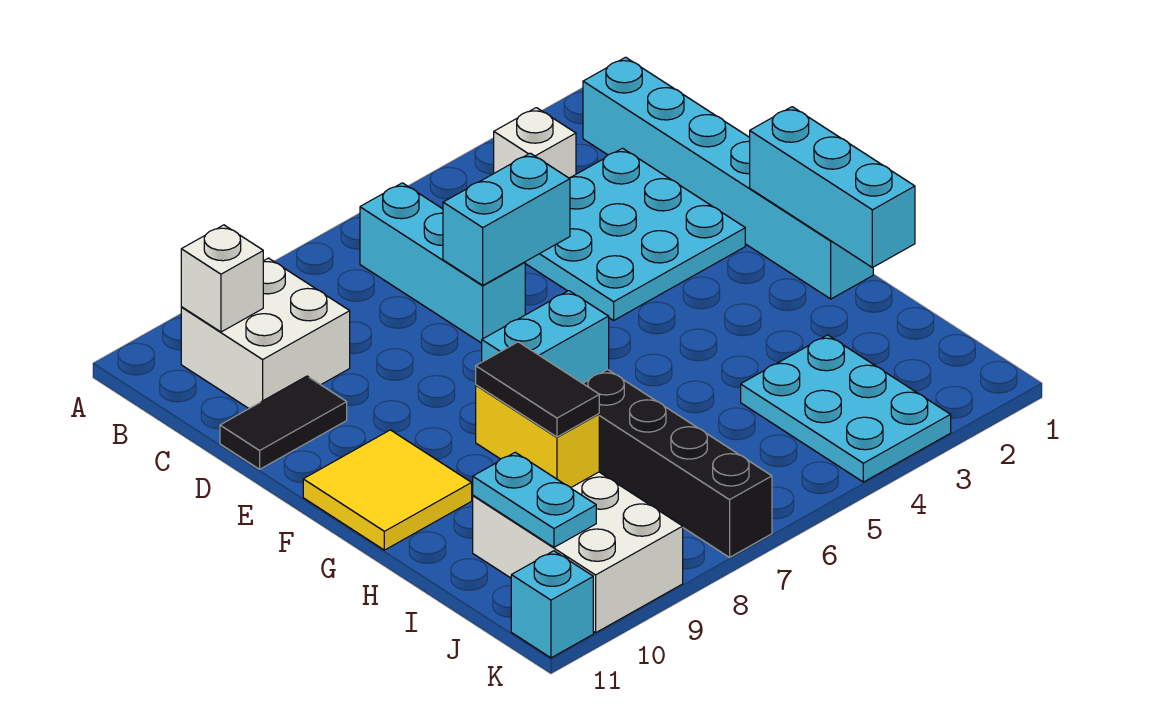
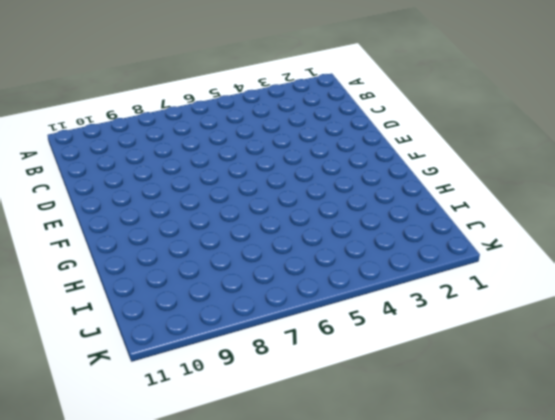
none -> cyan 1x6 brick [583,57,873,299]
none -> white 1x1 brick [494,108,576,178]
none -> cyan 1x3 brick [360,183,525,343]

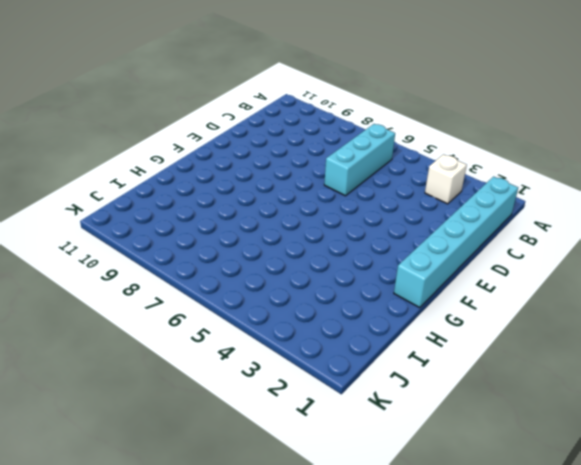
none -> white 2x2 brick [181,258,350,408]
none -> cyan 3x3 plate [525,148,745,320]
none -> black 1x2 tile [220,376,347,469]

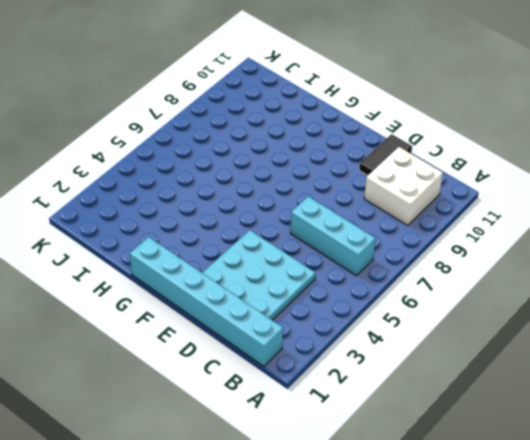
none -> white 1x1 brick [494,108,576,178]
none -> cyan 1x2 brick [482,291,609,383]
none -> yellow 2x2 tile [303,430,472,550]

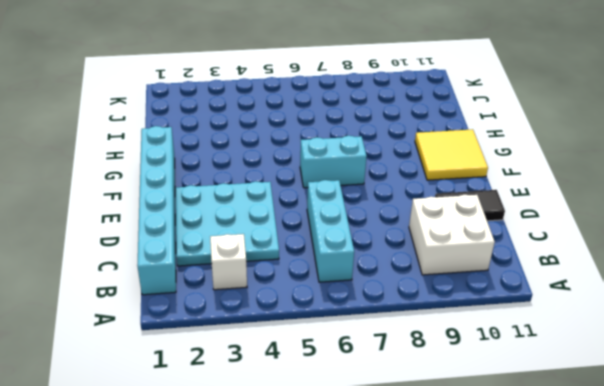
none -> black 1x4 brick [583,370,772,557]
none -> cyan 2x3 plate [741,335,951,482]
none -> white 2x3 brick [473,472,683,633]

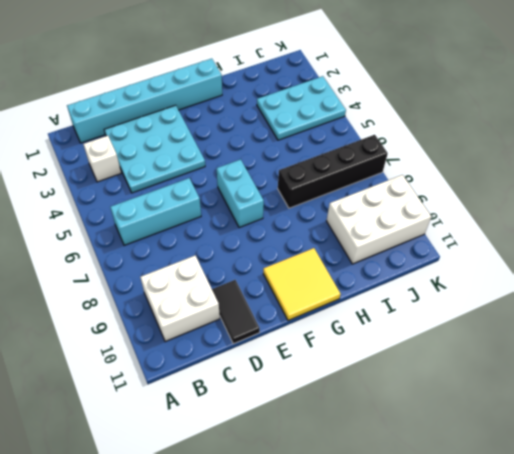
none -> cyan 1x1 brick [511,551,593,658]
none -> white 1x1 brick [181,225,263,332]
none -> cyan 1x2 brick [443,153,570,285]

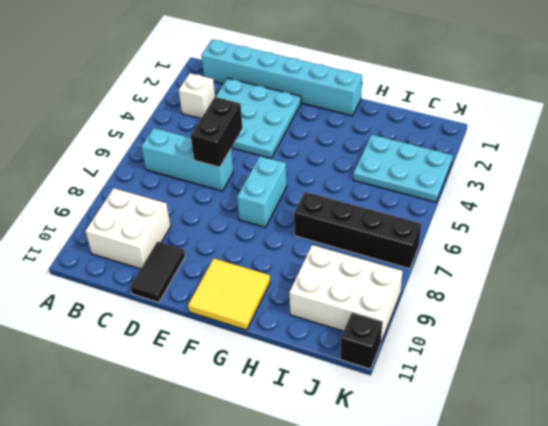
black 1x2 brick [191,97,243,167] -> cyan 1x2 brick [443,153,570,285]
black 1x1 brick [340,313,382,369] -> cyan 1x1 brick [511,551,593,658]
none -> white 1x1 brick [181,225,263,332]
none -> cyan 1x3 brick [750,107,915,268]
none -> yellow 1x2 brick [476,385,599,487]

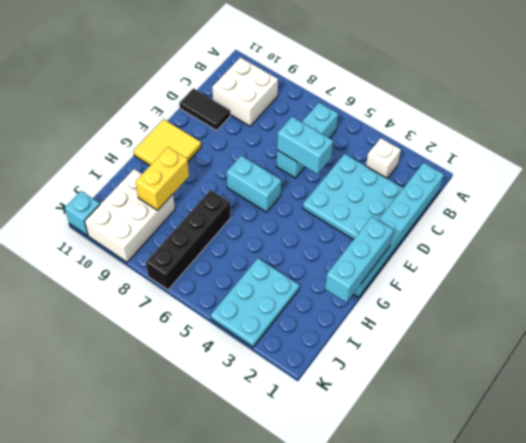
none -> white 1x1 brick [181,225,263,332]
none -> cyan 1x2 plate [473,452,596,547]
none -> black 1x2 tile [476,342,599,437]

